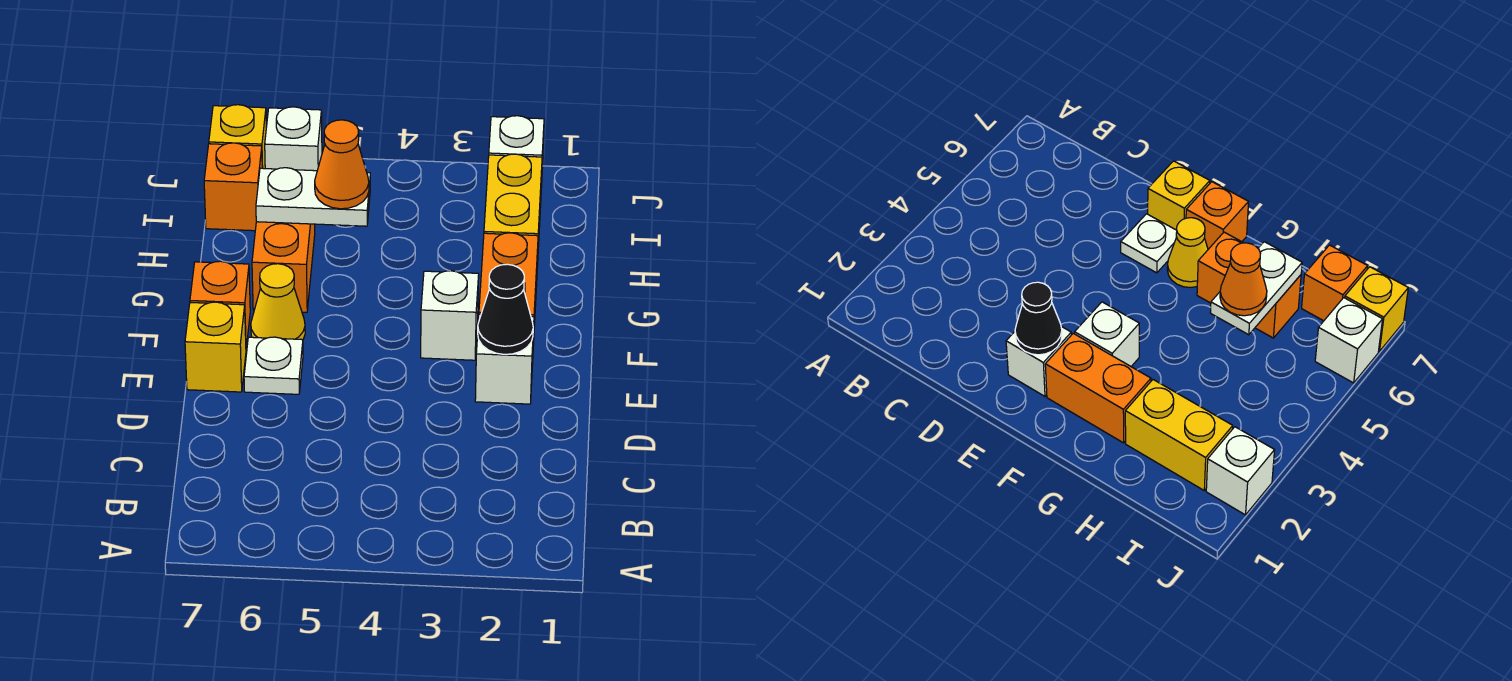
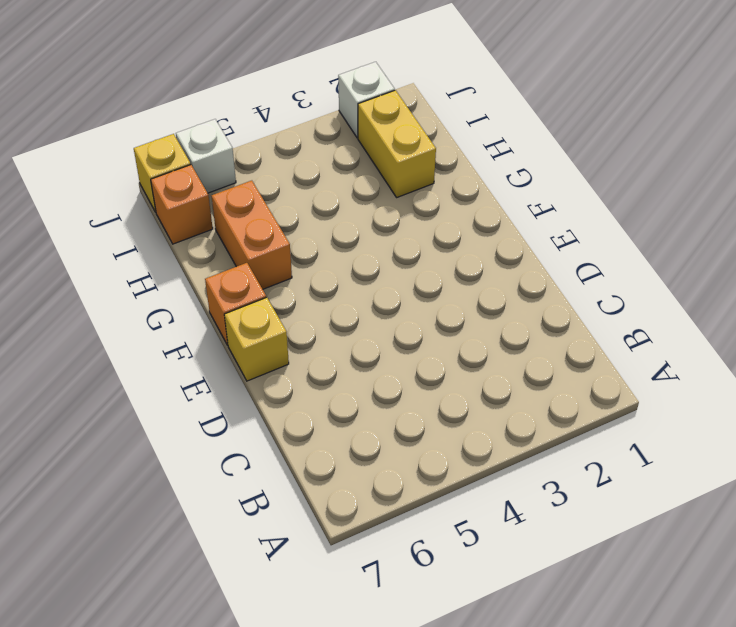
none -> white 1x1 brick [475,314,534,404]
none -> white 1x1 plate [244,337,303,394]
none -> orange 1x2 brick [479,233,538,345]

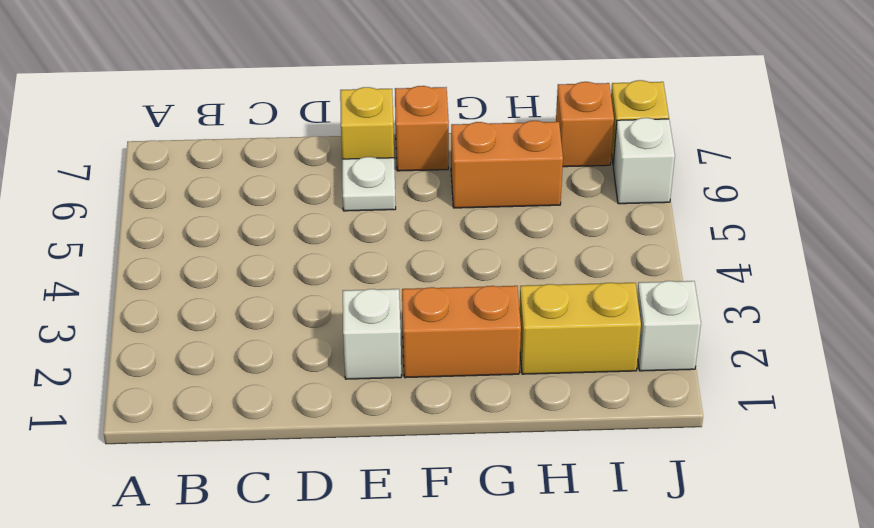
none -> white 1x1 brick [421,271,479,360]
none -> yellow 1x1 cone [251,264,305,340]
none -> black 1x1 cone [478,264,533,354]

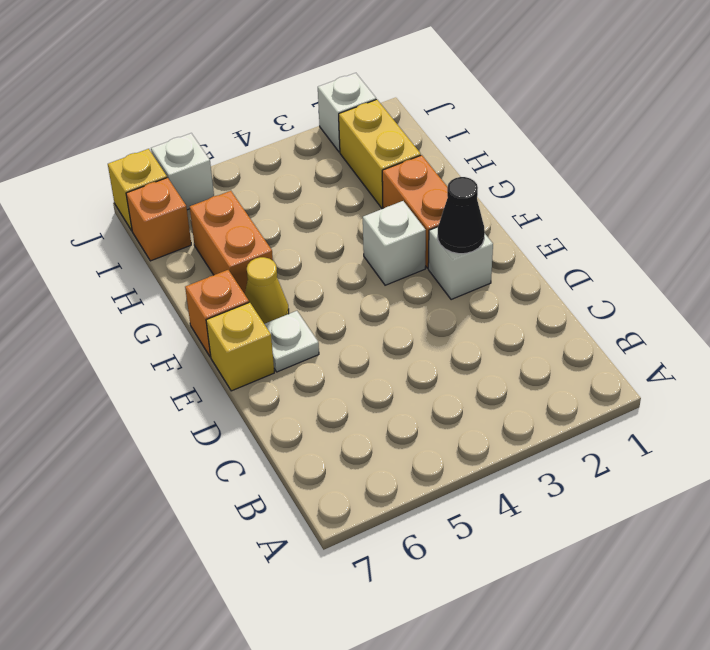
none -> white 1x2 plate [256,168,370,226]
none -> orange 1x1 cone [315,120,369,209]

